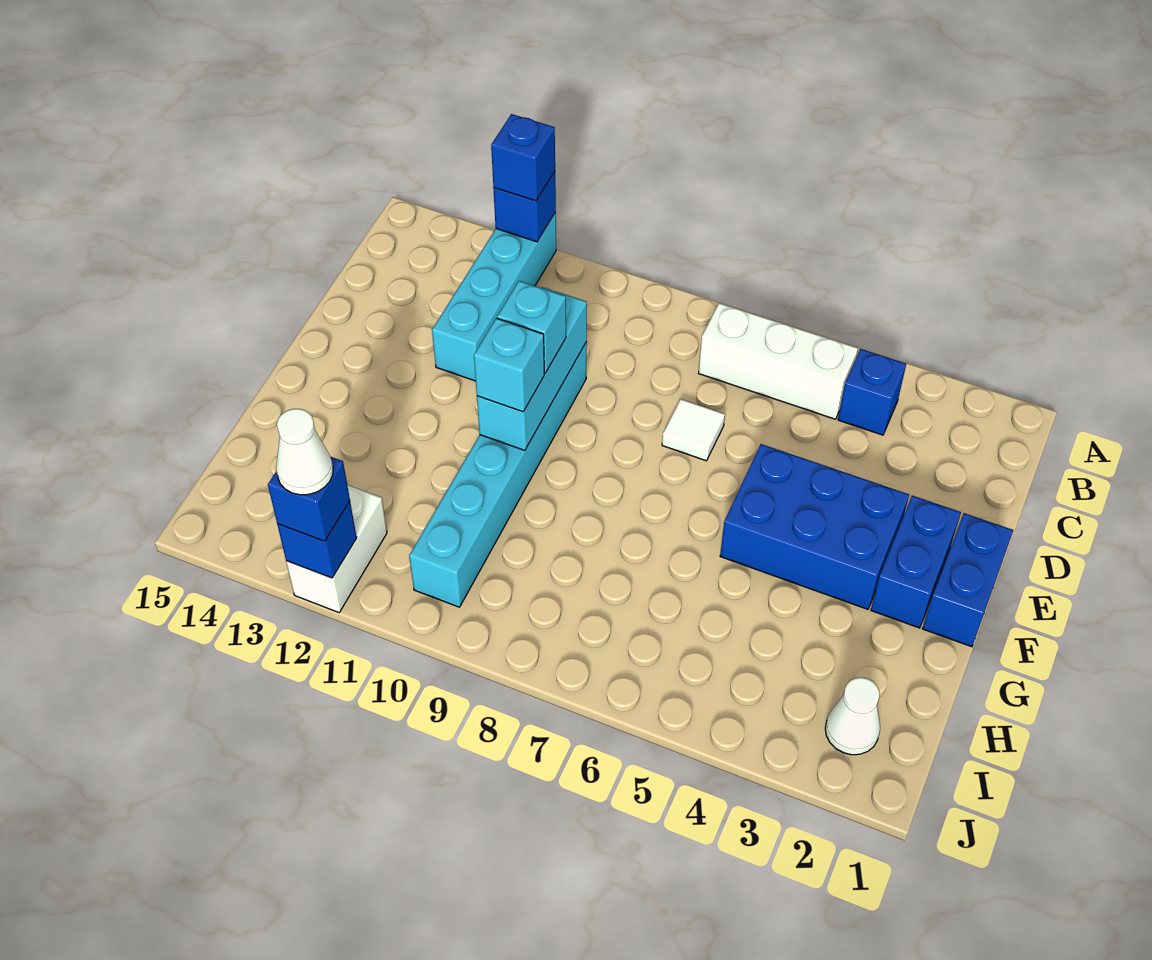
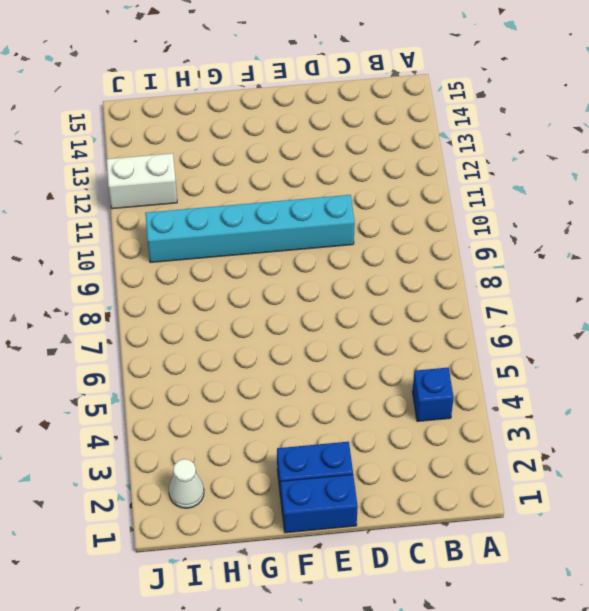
none -> cyan 1x4 brick [432,212,556,381]
none -> white 1x3 brick [699,303,858,419]
none -> white 1x1 tile [662,399,725,461]

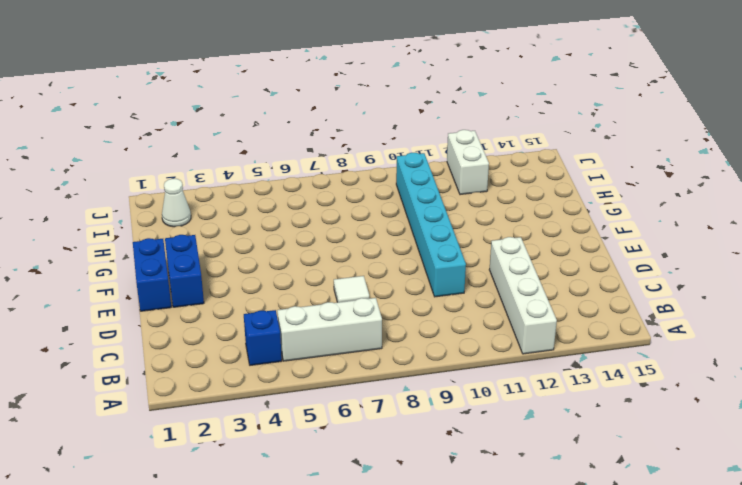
white 1x4 brick [490,237,557,354] -> cyan 1x4 brick [432,212,556,381]
none -> blue 2x3 brick [720,444,909,609]
none -> blue 1x1 brick [493,172,556,242]
none -> cyan 1x3 brick [477,287,587,450]

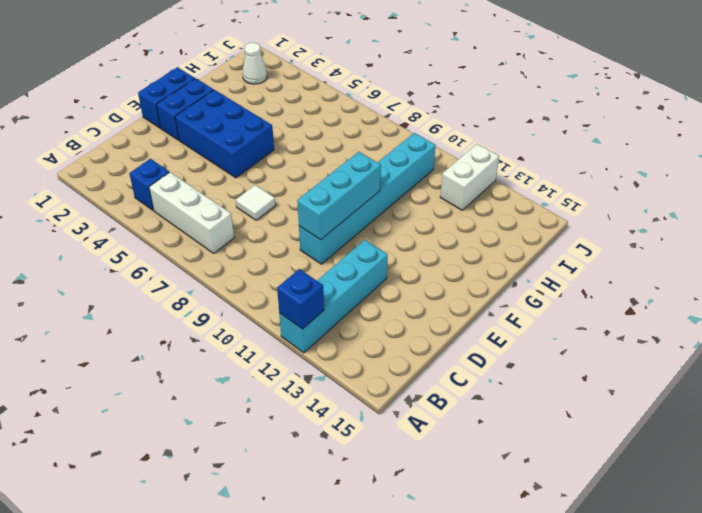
none -> blue 1x1 brick [277,502,357,578]
none -> blue 1x1 brick [491,114,555,201]
none -> cyan 1x1 brick [497,281,566,373]

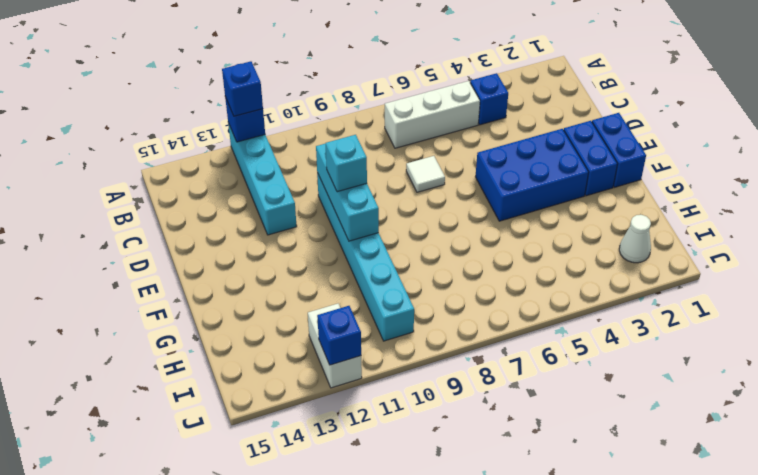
none -> cyan 1x1 brick [474,318,544,412]
none -> blue 1x1 brick [268,457,350,541]
none -> white 1x1 cone [276,409,333,495]

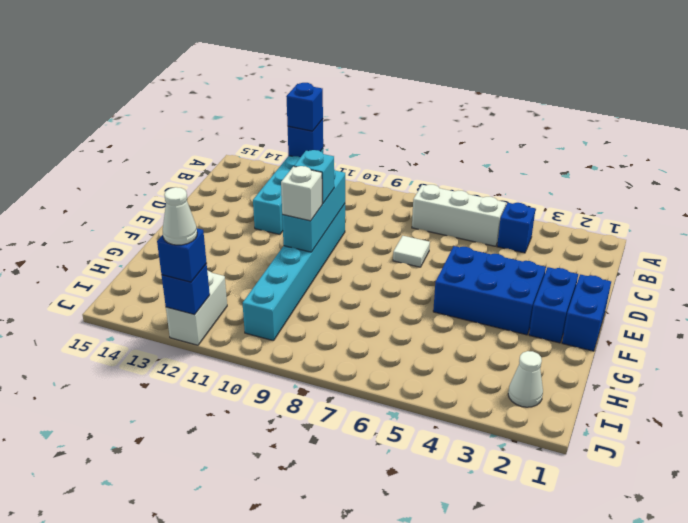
white 1x1 brick [281,166,322,221] -> cyan 1x1 brick [474,318,544,412]

